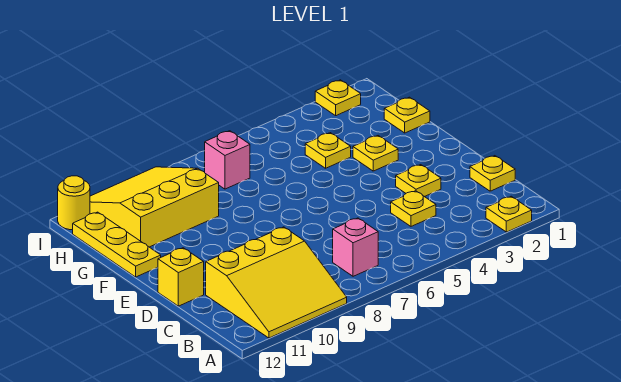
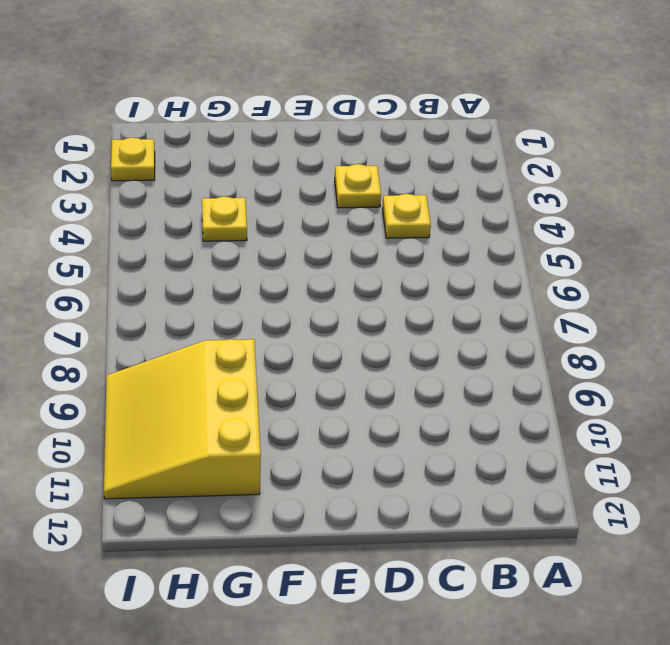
none -> yellow 1x1 plate [486,196,532,232]
none -> yellow 3x3 slope [206,227,347,338]
none -> pink 1x1 brick [333,218,378,276]

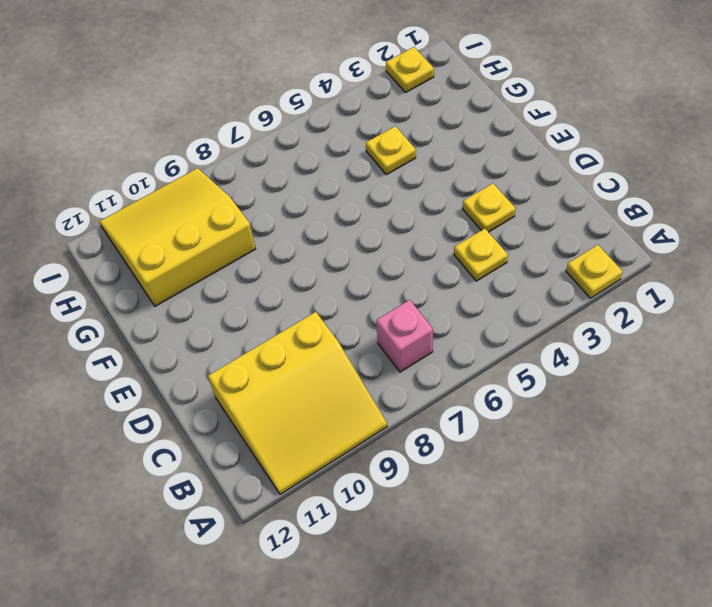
none -> yellow 1x1 plate [470,156,515,191]
none -> yellow 1x1 brick [158,248,204,306]
none -> yellow 1x1 plate [353,136,398,171]

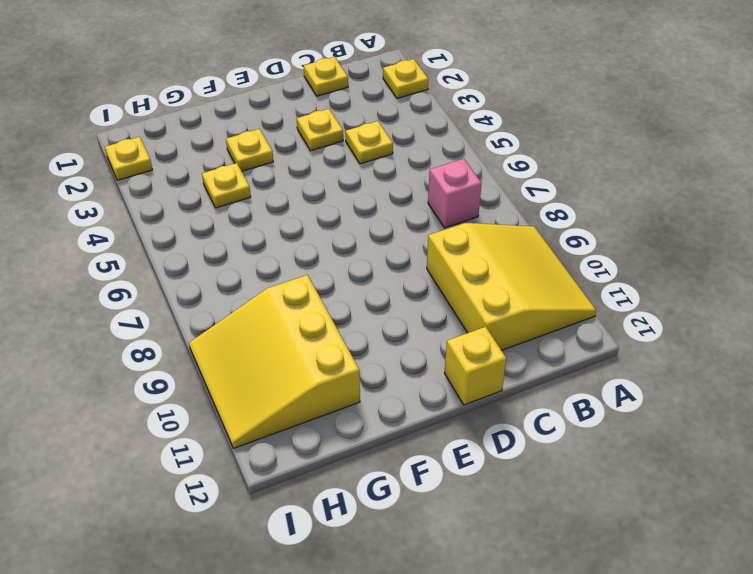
none -> yellow 1x3 plate [73,212,161,277]
none -> yellow 1x1 plate [384,97,430,133]
none -> pink 1x1 brick [205,131,250,189]

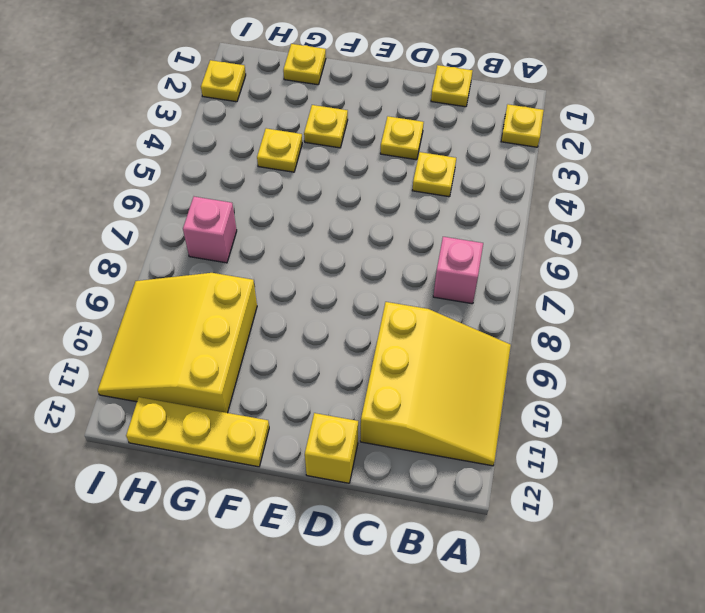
none -> yellow 1x1 round brick [58,176,90,230]

